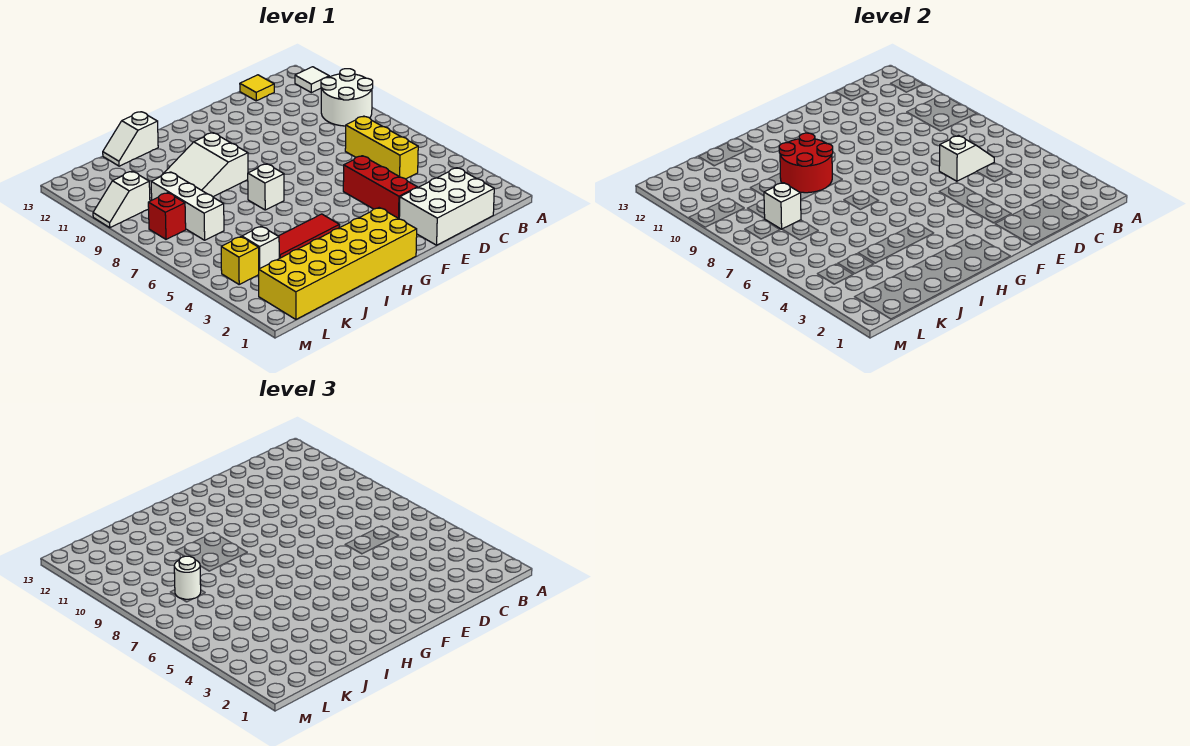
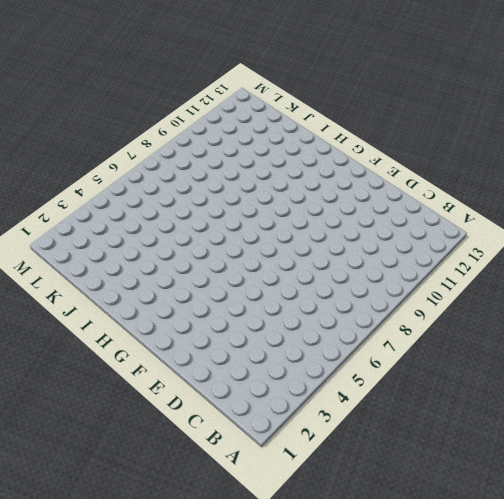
none -> white 2x2 round brick [321,69,373,126]
none -> white 1x1 tile [295,67,329,93]
none -> white 2x3 brick [399,168,494,245]

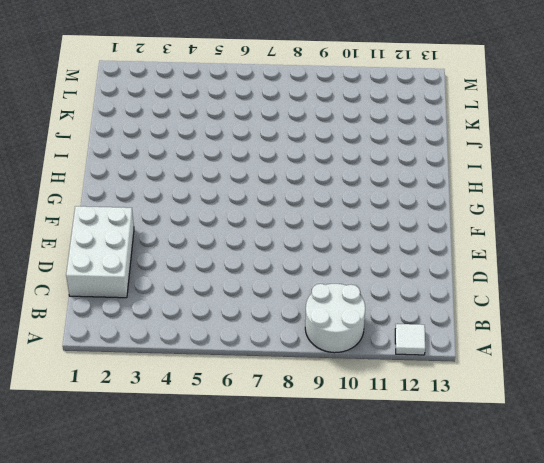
none -> yellow 1x3 brick [345,116,418,179]
none -> yellow 1x1 tile [240,75,274,101]
none -> red 1x3 brick [343,156,418,218]

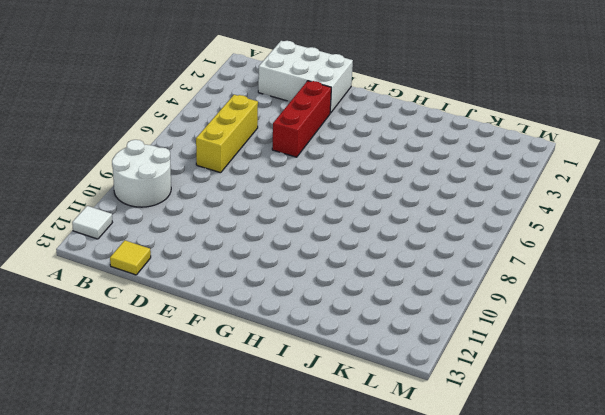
none -> yellow 2x6 brick [259,208,417,319]
none -> red 1x3 tile [279,214,339,258]
none -> white 1x1 brick [248,164,284,210]

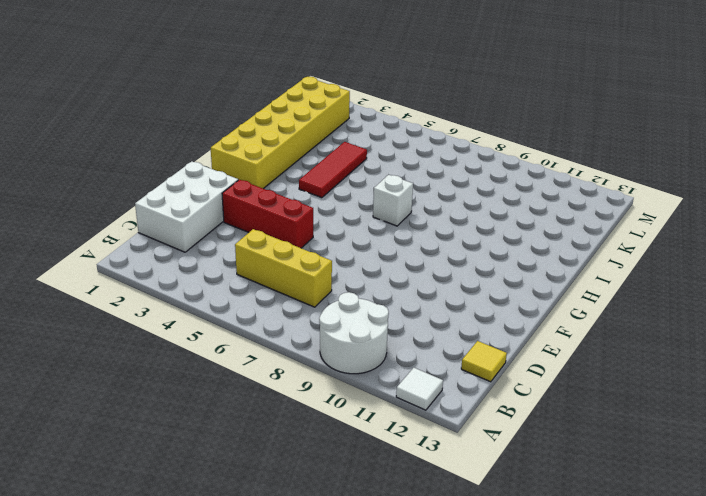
none -> white 2x3 slope [162,133,248,197]
none -> white 1x2 slope [103,112,158,166]
none -> white 1x1 brick [242,226,279,269]

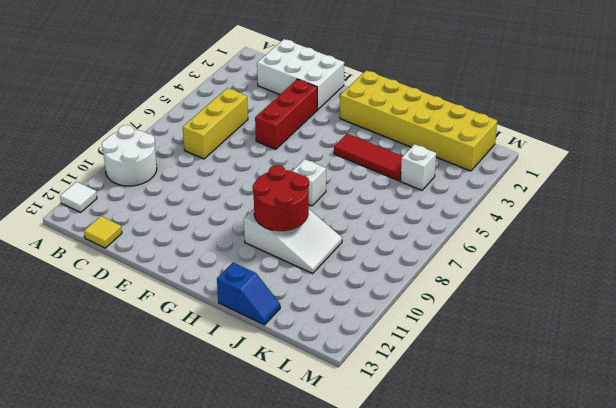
blue 1x2 slope [217,262,280,325] -> white 1x2 slope [103,112,158,166]
none -> white 1x3 brick [151,172,224,240]
none -> yellow 1x1 brick [221,237,259,284]
none -> red 1x1 brick [148,193,186,239]

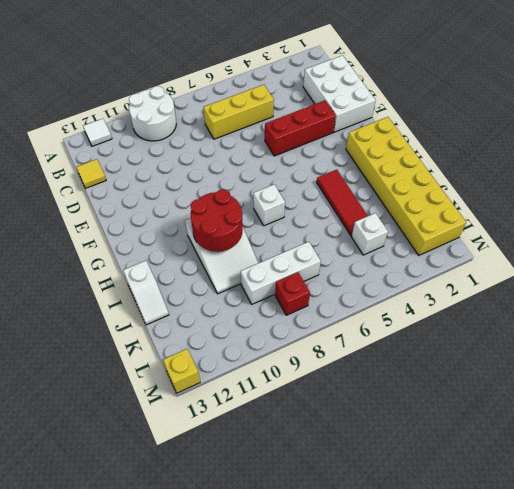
yellow 1x1 brick [163,349,200,393] -> yellow 1x1 brick moved to [221,237,259,284]
none -> white 1x2 slope [93,171,150,228]
none -> white 1x2 slope [939,136,994,181]
none -> white 1x1 brick [764,183,801,229]

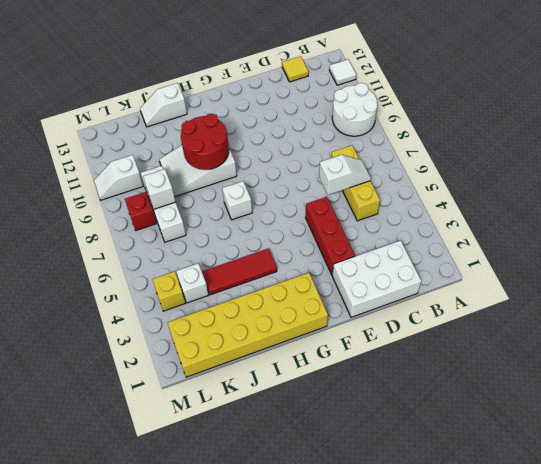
none -> white 1x1 round brick [174,556,201,599]

